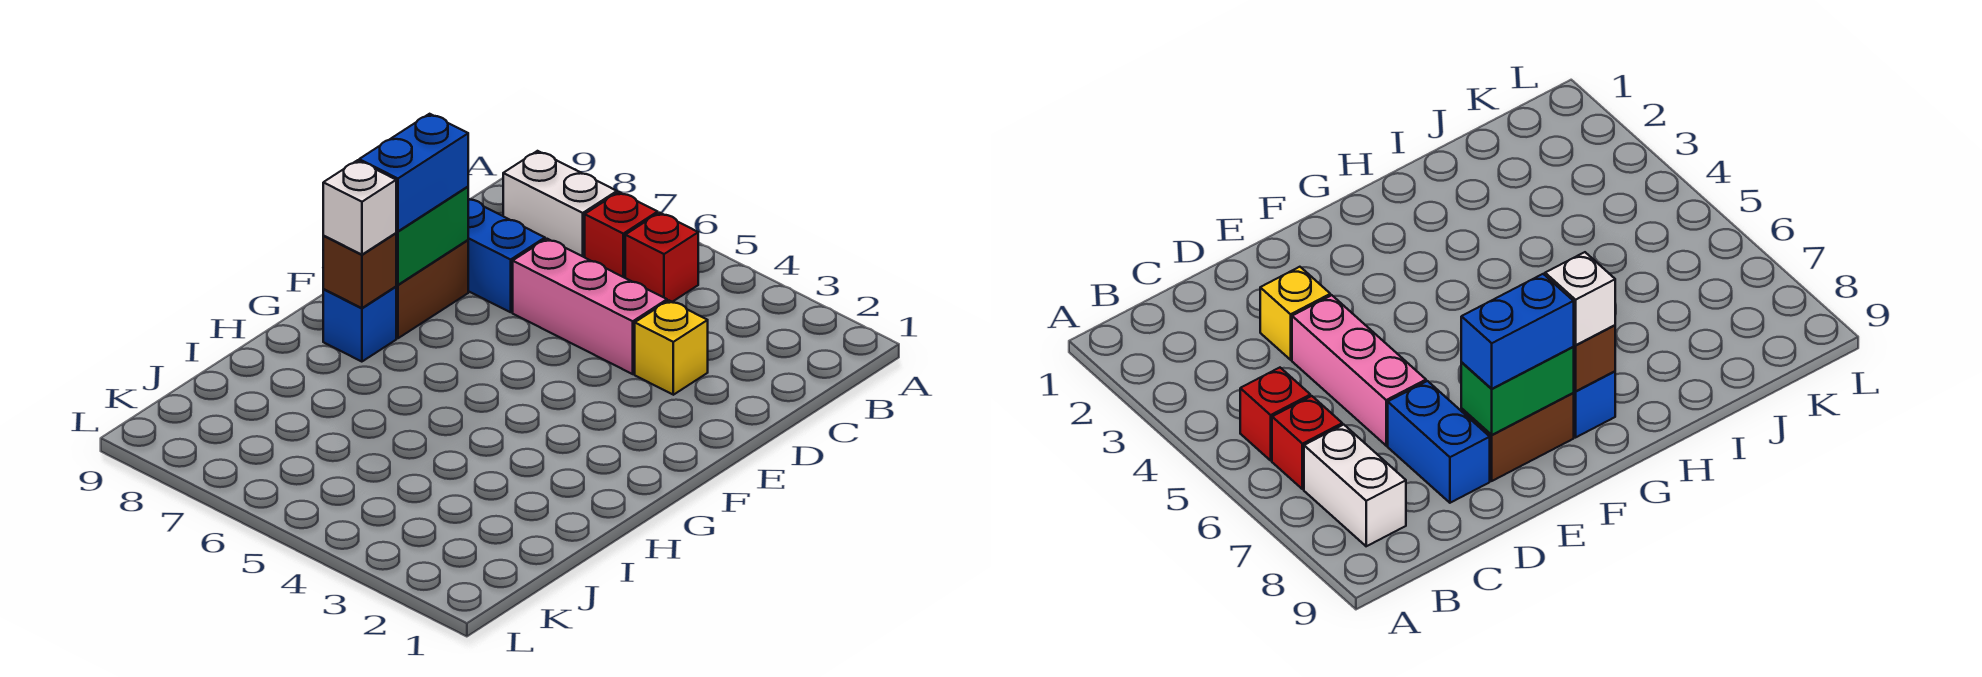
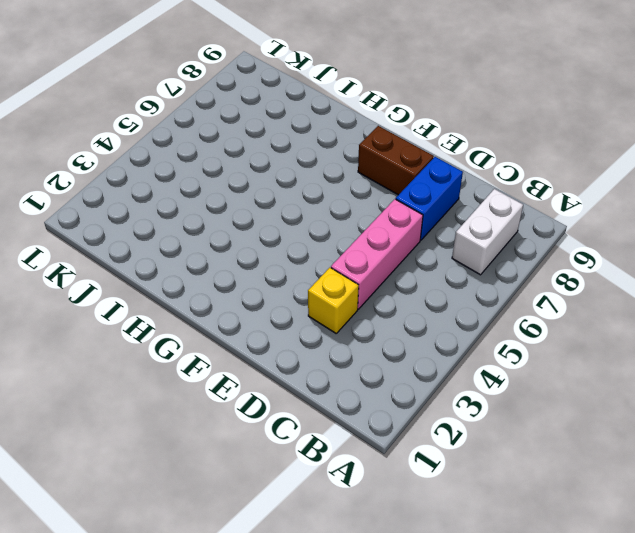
none -> red 1x1 brick [625,213,698,302]
none -> red 1x1 brick [585,192,658,278]
none -> blue 1x1 brick [323,287,396,362]

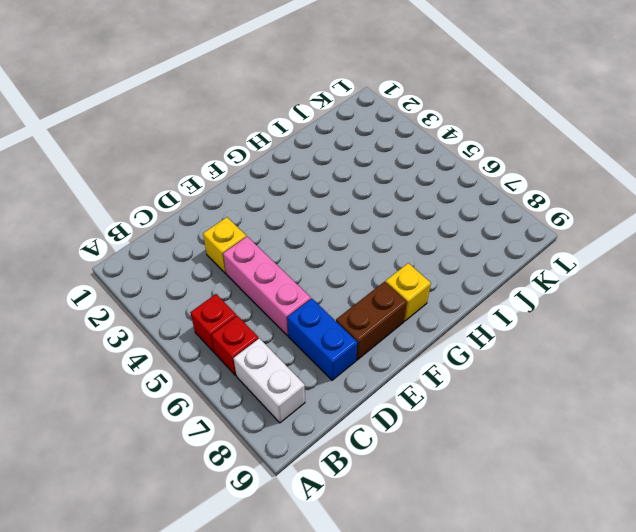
yellow 1x1 brick [386,263,431,321] -> blue 1x1 brick [323,287,396,362]
none -> green 1x2 brick [396,187,468,285]
none -> brown 1x1 brick [323,233,396,308]
none -> blue 1x2 brick [359,114,468,231]

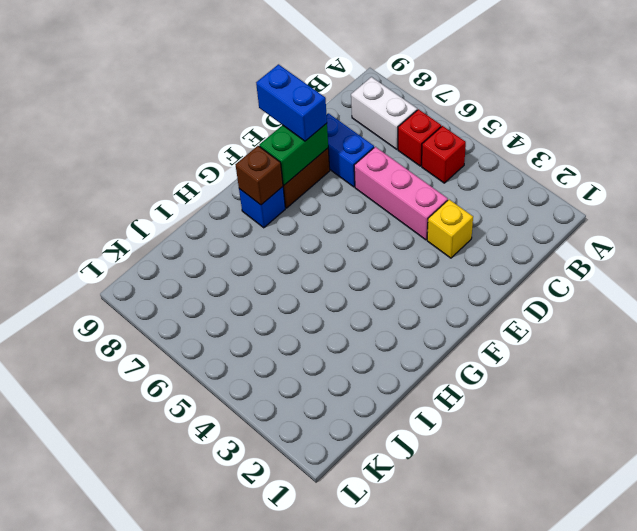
blue 1x2 brick [256,64,327,141] -> blue 1x2 brick turned to [359,114,468,231]
none -> white 1x1 brick [323,160,396,255]

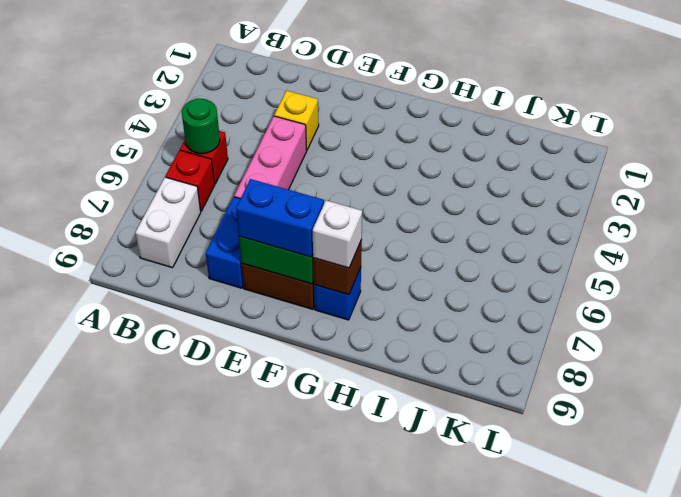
green 1x1 round brick [182,98,220,154] -> none

